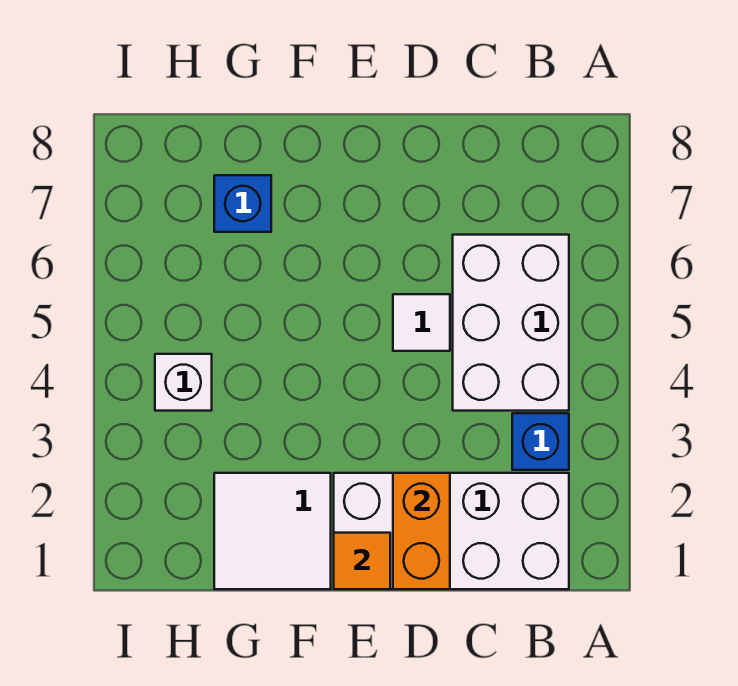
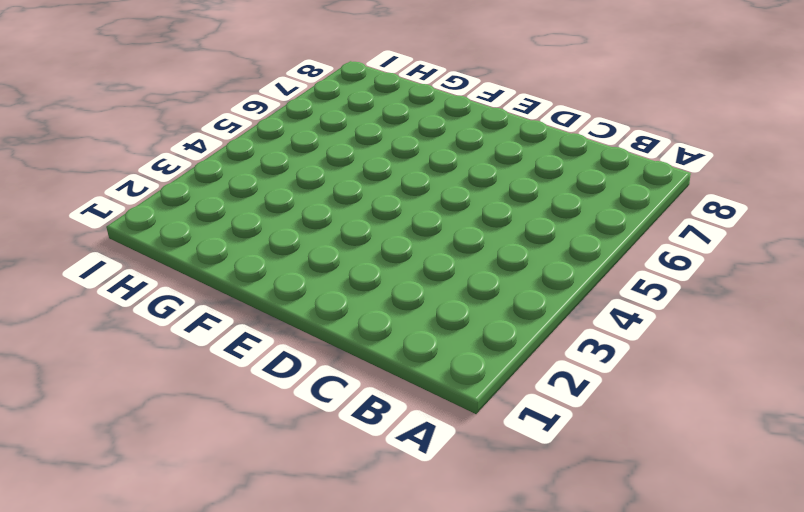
none -> white 2x4 brick [334,473,569,589]
none -> blue 1x1 brick [512,413,569,470]

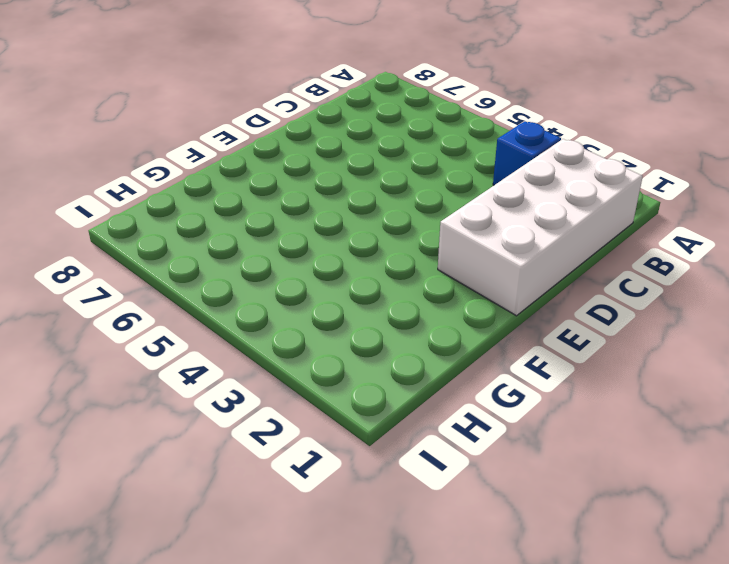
none -> white 2x3 brick [453,235,569,411]
none -> white 1x1 tile [393,294,450,351]

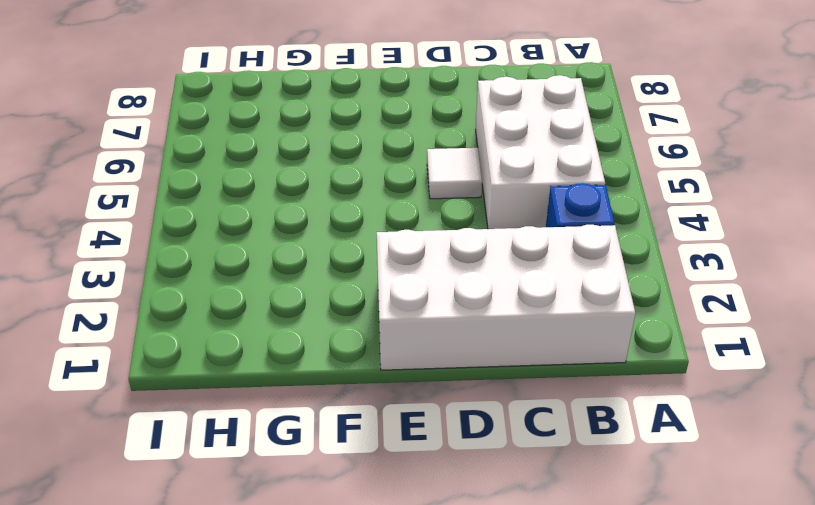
none -> white 2x2 tile [214,473,331,589]
none -> blue 1x1 brick [214,175,271,232]

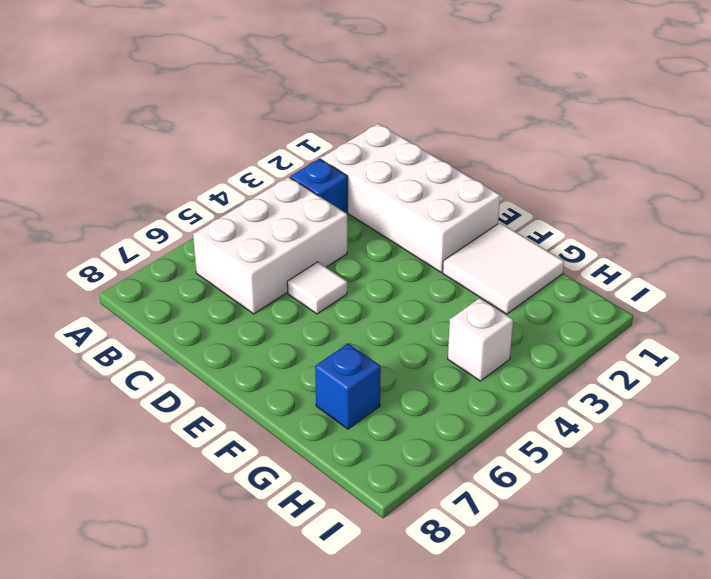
none -> orange 1x2 brick [393,473,450,589]
none -> orange 1x1 tile [334,533,390,589]

